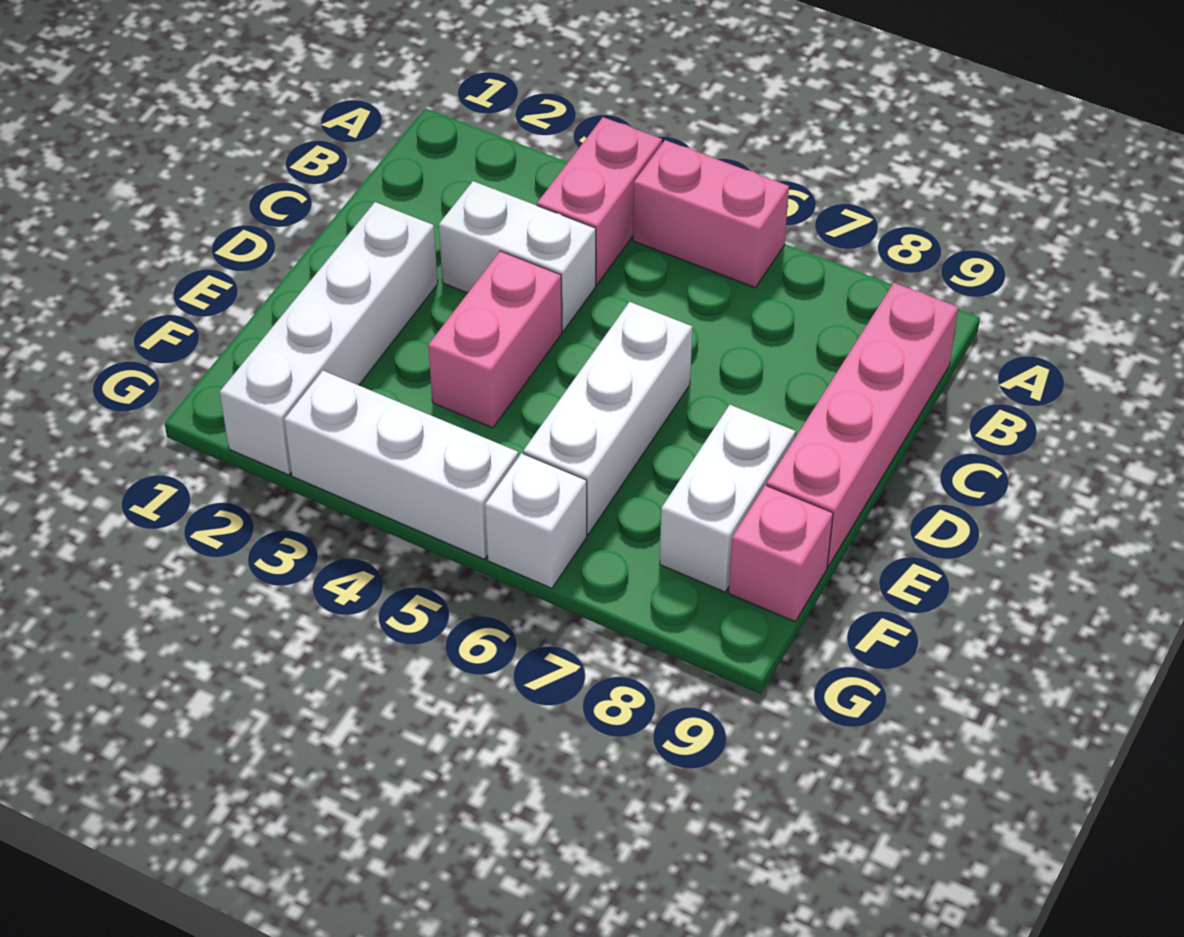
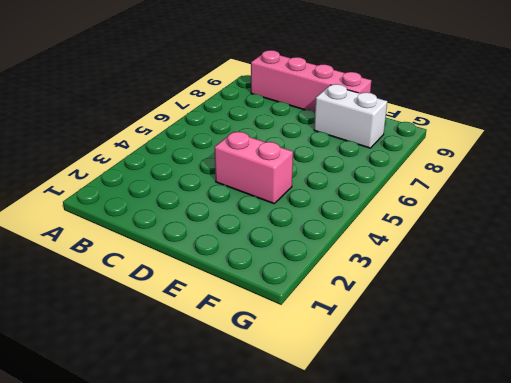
none -> pink 1x2 brick [537,117,662,285]
none -> pink 1x2 brick [633,140,789,288]

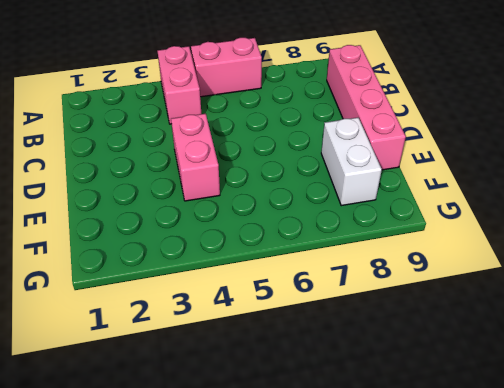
none -> white 1x2 brick [439,181,596,331]
none -> white 1x4 brick [220,202,438,475]

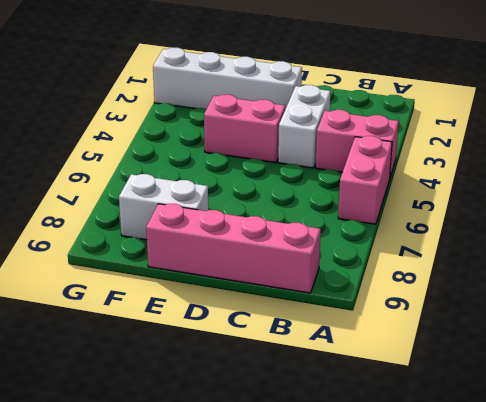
none -> white 1x3 brick [523,302,692,534]
none -> pink 1x1 brick [729,485,833,622]

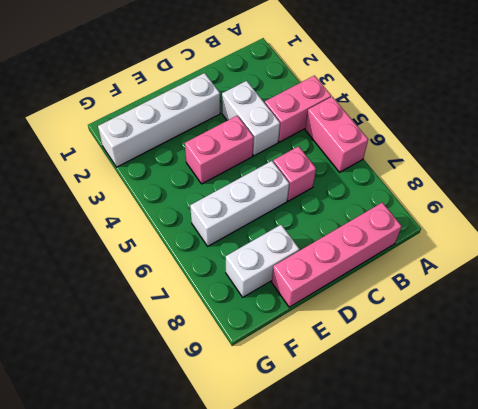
pink 1x1 brick [273,146,316,201] -> pink 1x1 brick moved to [729,485,833,622]
none -> white 1x3 brick [284,371,518,559]
none -> white 1x1 brick [485,453,587,588]

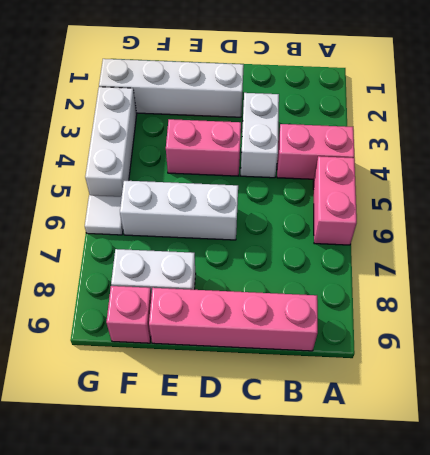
white 1x1 tile [85,195,123,235] -> white 1x1 brick [485,453,587,588]

